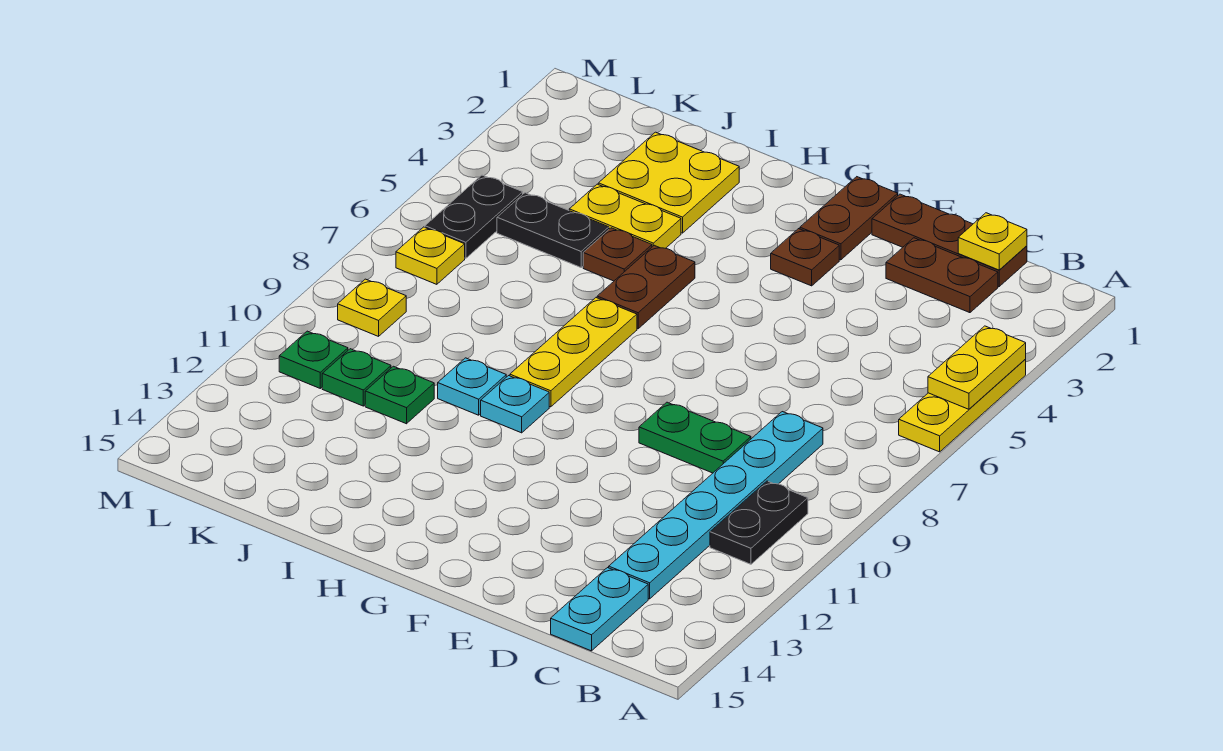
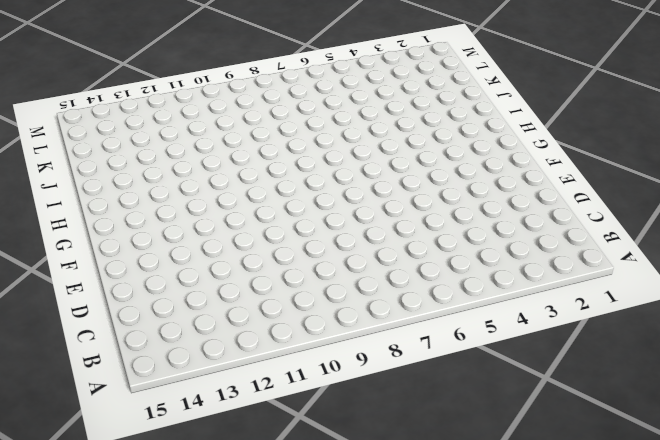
none -> yellow 1x3 plate [899,359,1026,452]
none -> black 1x2 plate [710,481,808,564]
none -> brown 1x3 plate [872,194,1027,287]

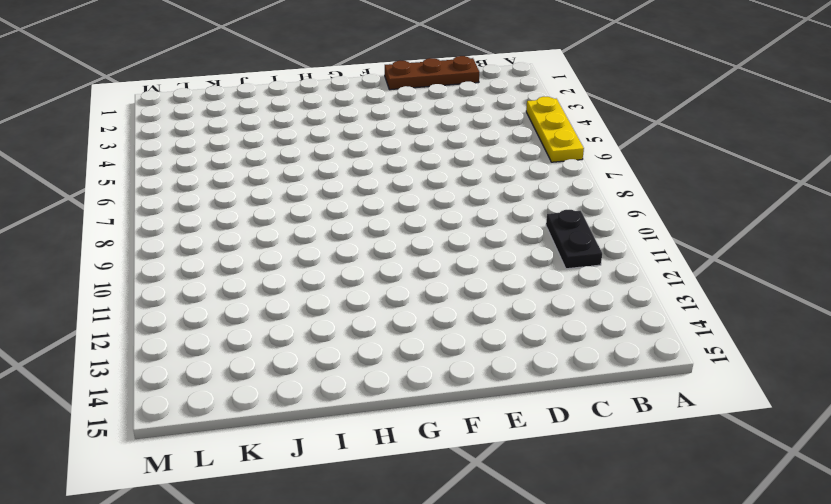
none -> brown 1x2 plate [886,238,998,313]
none -> cyan 1x6 plate [609,412,823,599]
none -> cyan 1x2 plate [551,568,648,651]

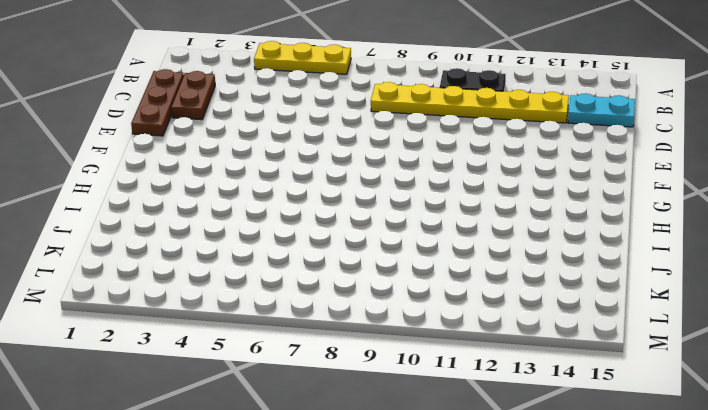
yellow 1x6 plate [371,82,569,123] -> cyan 1x6 plate [609,412,823,599]
none -> green 1x2 plate [639,402,751,473]
none -> brown 1x2 plate [800,177,898,260]
none -> brown 1x1 plate [771,229,839,286]

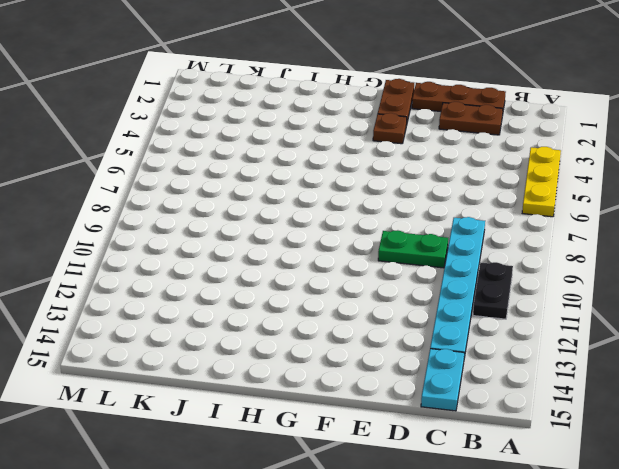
none -> brown 1x2 plate [597,245,695,329]
none -> yellow 1x3 plate [510,298,637,407]
none -> cyan 1x1 plate [481,376,549,433]

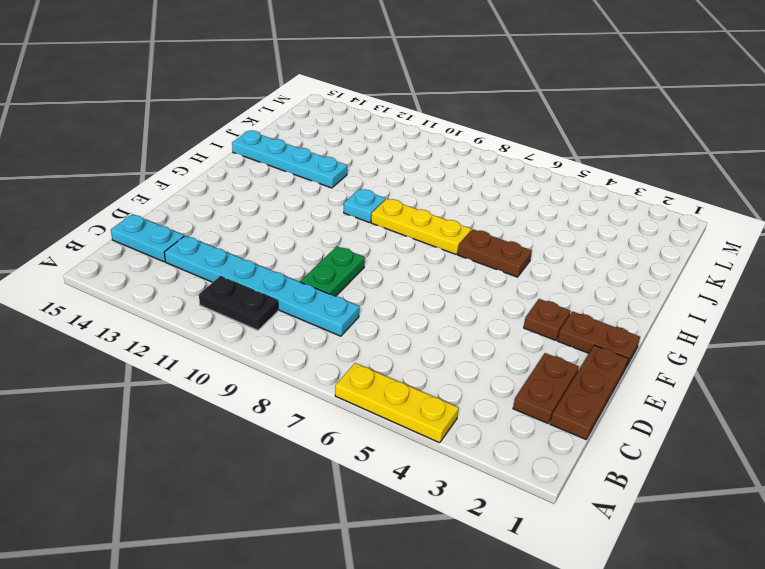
cyan 1x4 plate [232,131,347,188] -> none
none -> yellow 2x2 plate [598,132,739,233]
none -> yellow 1x2 plate [569,184,681,248]
none -> brown 1x1 plate [583,228,652,281]

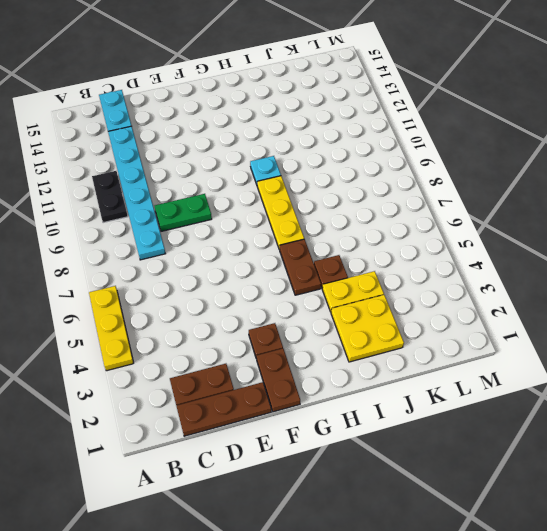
none -> cyan 1x1 plate [438,358,506,415]
none -> black 1x2 plate [497,193,609,267]
none -> green 1x1 plate [365,366,434,424]

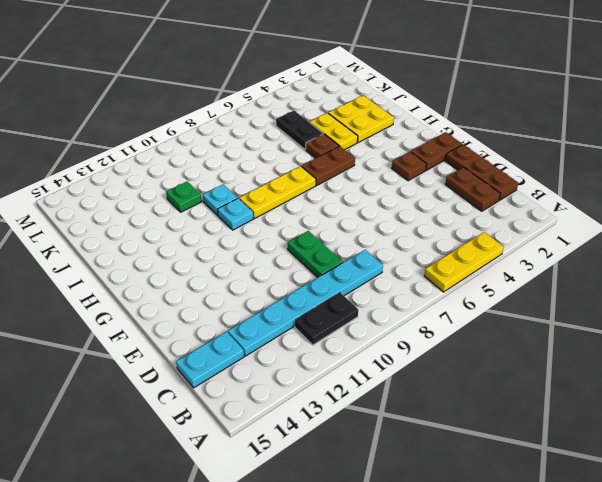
none -> green 1x1 plate [322,349,391,406]
none -> black 1x2 plate [425,175,523,258]
none -> yellow 1x1 plate [396,227,465,284]

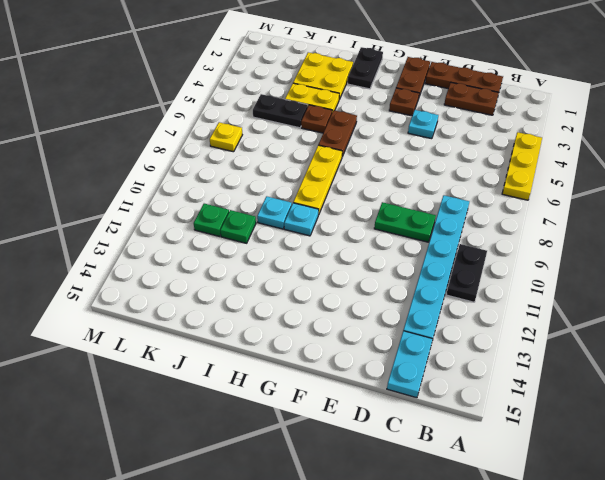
cyan 1x1 plate [408,110,438,139] -> none
black 1x2 plate [348,47,383,89] -> black 1x2 plate moved to [425,175,523,258]
none -> yellow 1x1 plate [338,279,406,336]
none -> green 1x1 plate [279,331,348,388]
none -> yellow 1x2 plate [928,326,1026,409]

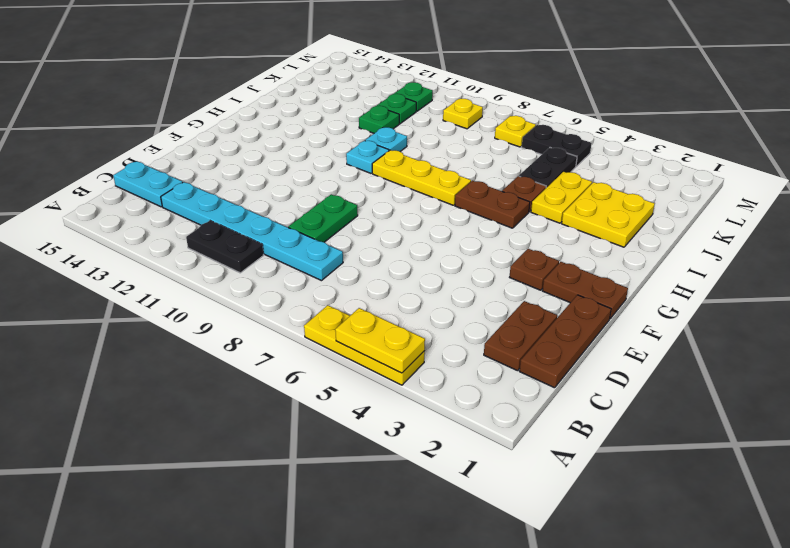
none -> yellow 1x1 plate [958,213,1027,270]

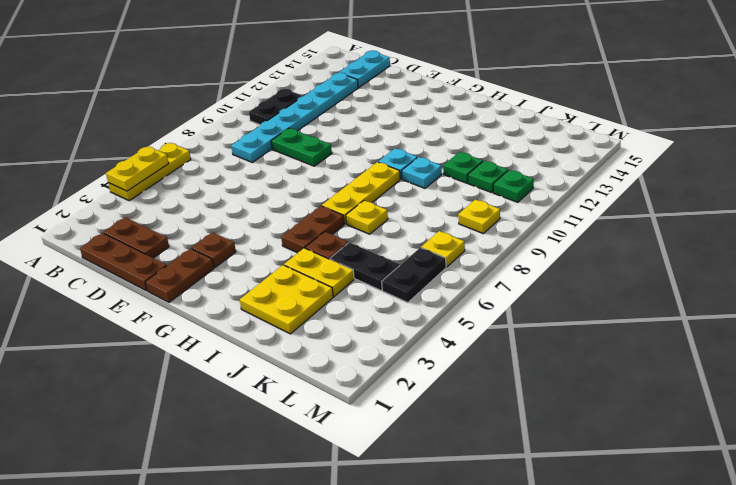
yellow 1x1 plate [346,201,388,234] -> yellow 1x1 plate moved to [958,213,1027,270]

